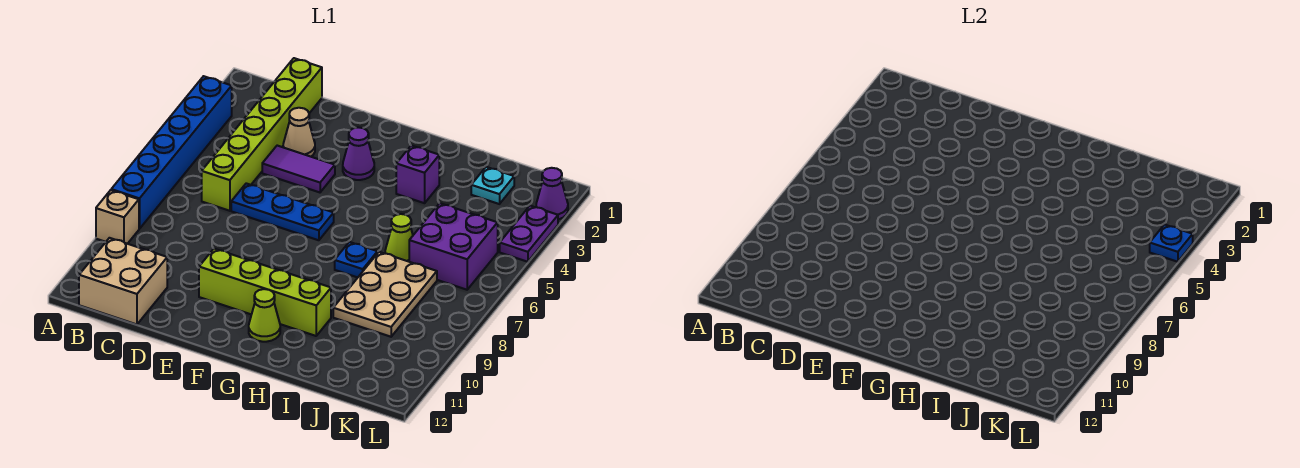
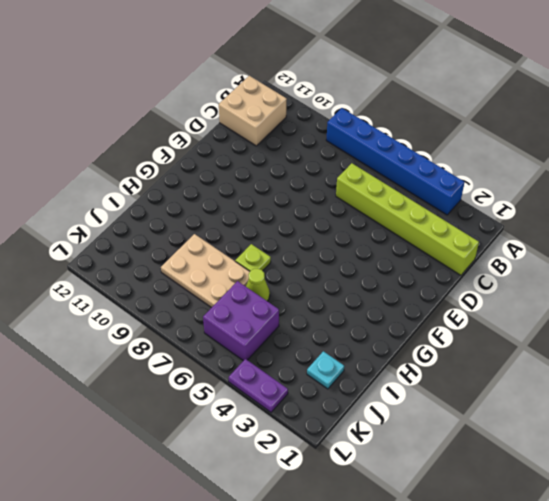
lime 1x1 plate [235,244,271,271] -> blue 1x1 plate [335,242,378,277]
none -> tan 1x1 brick [96,190,139,244]
none -> tan 1x1 cone [283,108,315,157]
none -> purple 1x2 tile [262,146,335,192]

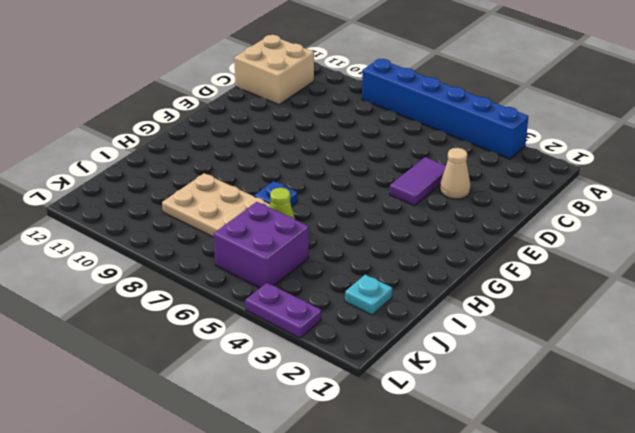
none -> tan 1x1 brick [96,190,139,244]
none -> lime 1x6 brick [202,58,322,211]
none -> blue 1x3 plate [231,183,334,240]

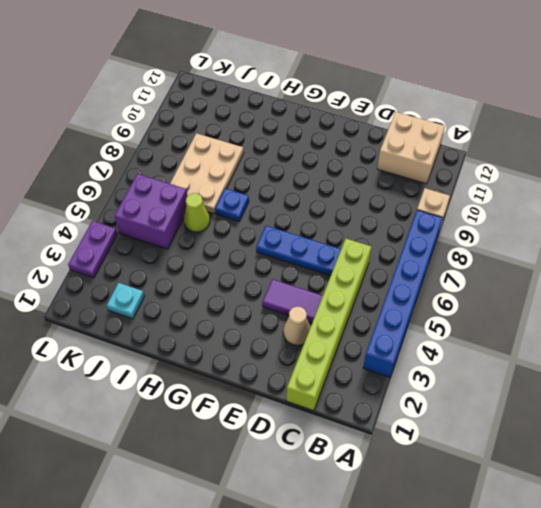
none -> lime 1x4 brick [199,249,331,336]
none -> purple 1x1 cone [343,127,374,180]
none -> lime 1x1 cone [249,289,280,342]

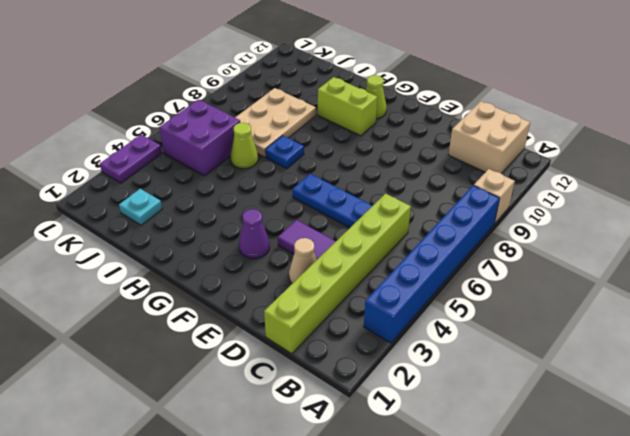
lime 1x2 brick [318,77,378,136] -> lime 1x4 brick [199,249,331,336]
none -> purple 1x1 brick [396,145,439,203]
none -> purple 1x1 cone [536,168,568,219]
none -> blue 1x1 plate [1150,225,1193,262]

